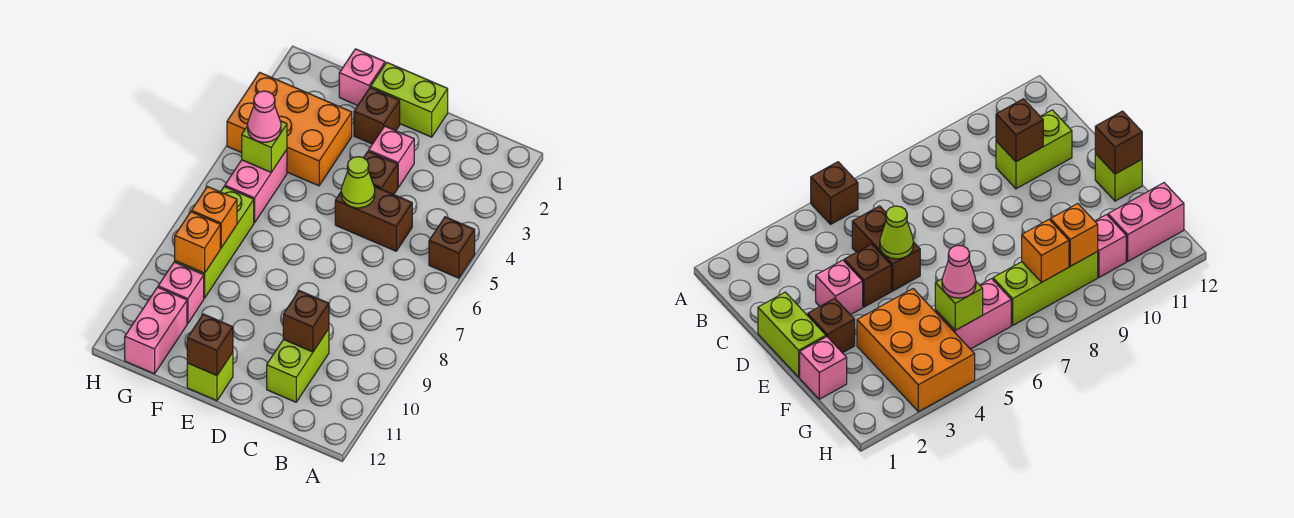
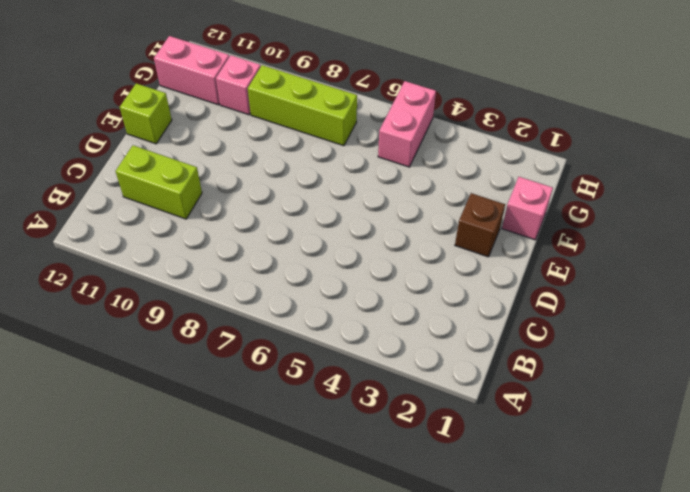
pink 1x2 brick [378,81,436,167] -> pink 1x2 brick turned to [225,150,287,223]
none -> brown 1x1 brick [429,217,475,278]
none -> brown 1x2 brick [335,186,412,251]
none -> lime 1x2 brick [371,63,448,137]

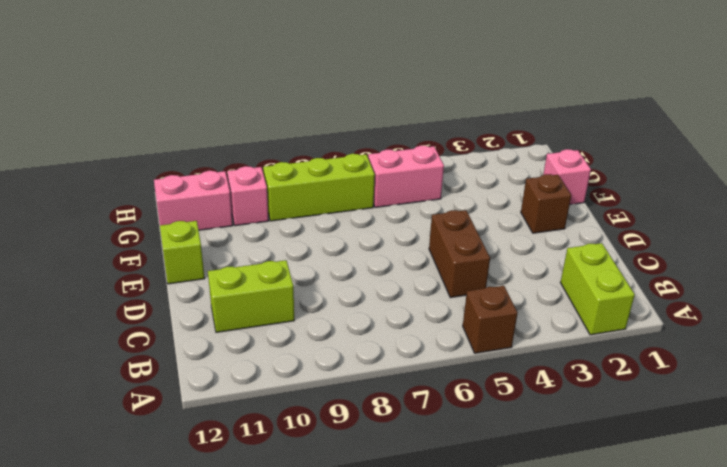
lime 1x2 brick [561,243,635,335] -> lime 1x2 brick moved to [371,63,448,137]
none -> pink 1x1 brick [369,126,414,187]
none -> brown 1x1 brick [364,151,398,195]
none -> orange 2x3 brick [227,72,352,186]

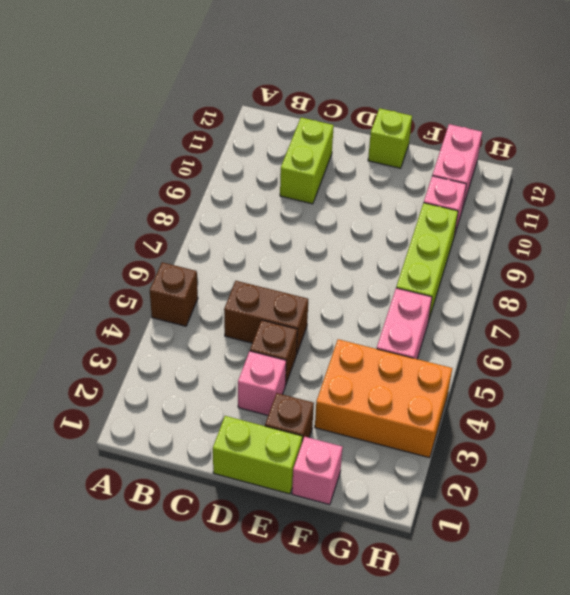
none -> brown 1x1 brick [283,291,329,352]
none -> lime 1x1 cone [341,157,375,208]
none -> brown 1x1 brick [187,314,233,376]

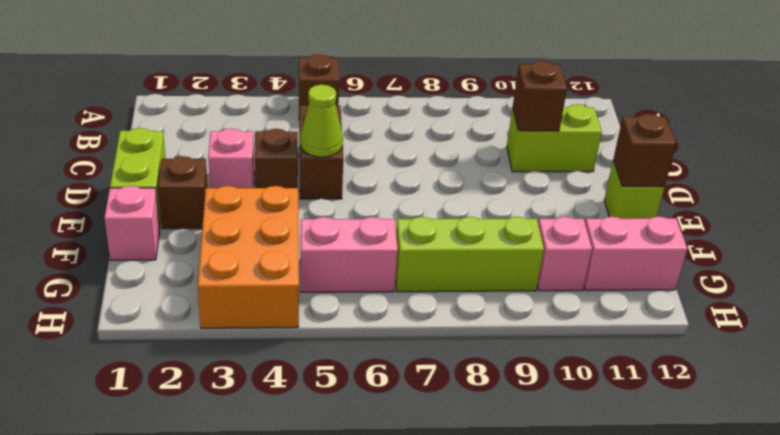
none -> lime 1x1 brick [242,121,287,172]
none -> orange 1x1 brick [191,187,237,248]
none -> orange 1x1 brick [175,212,220,273]

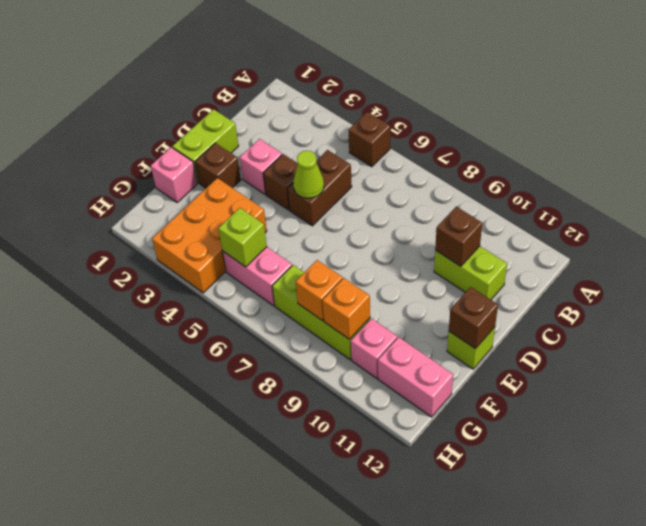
none -> pink 1x1 cone [248,91,281,142]

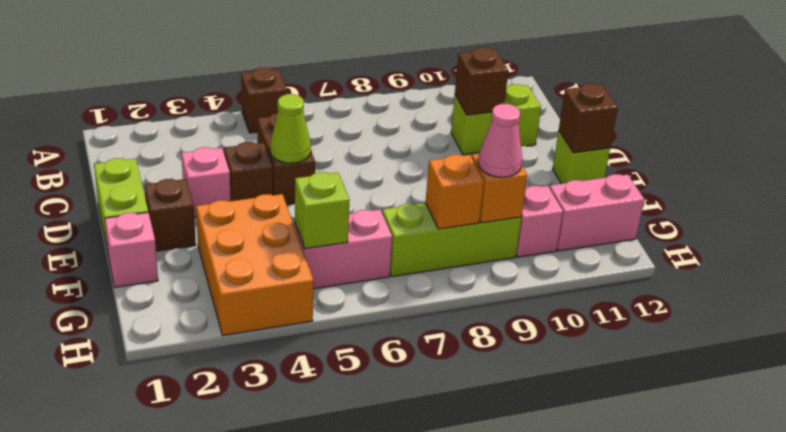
pink 1x1 cone [478,104,522,177] -> pink 1x1 cone moved to [248,91,281,142]

